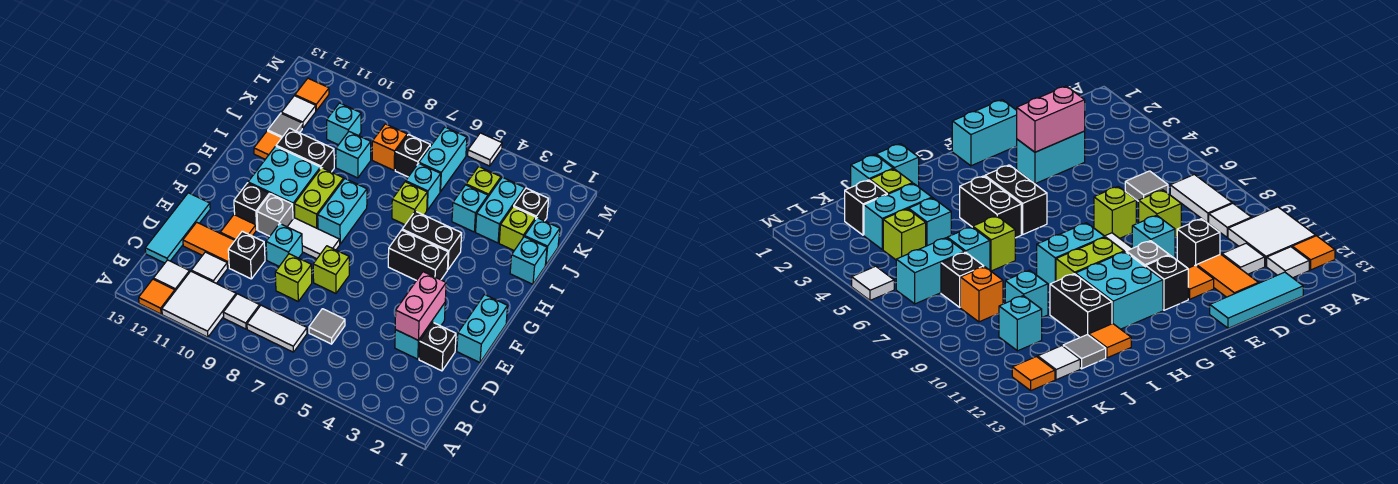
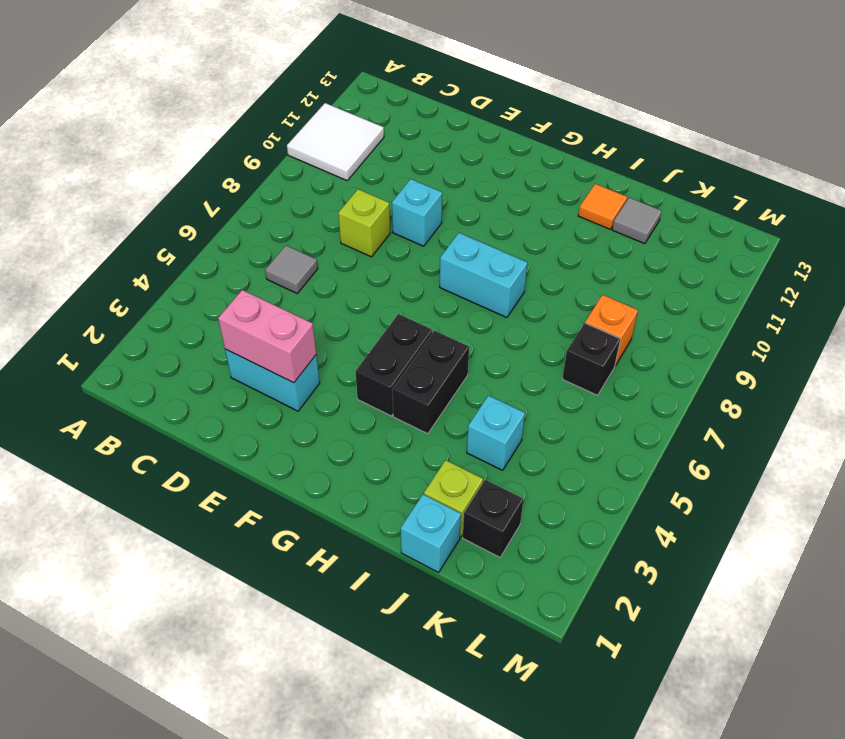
none -> orange 1x1 tile [139,279,175,314]
none -> white 1x2 tile [247,305,307,352]
none -> white 1x1 tile [223,294,260,329]
none -> white 1x1 tile [153,260,190,291]

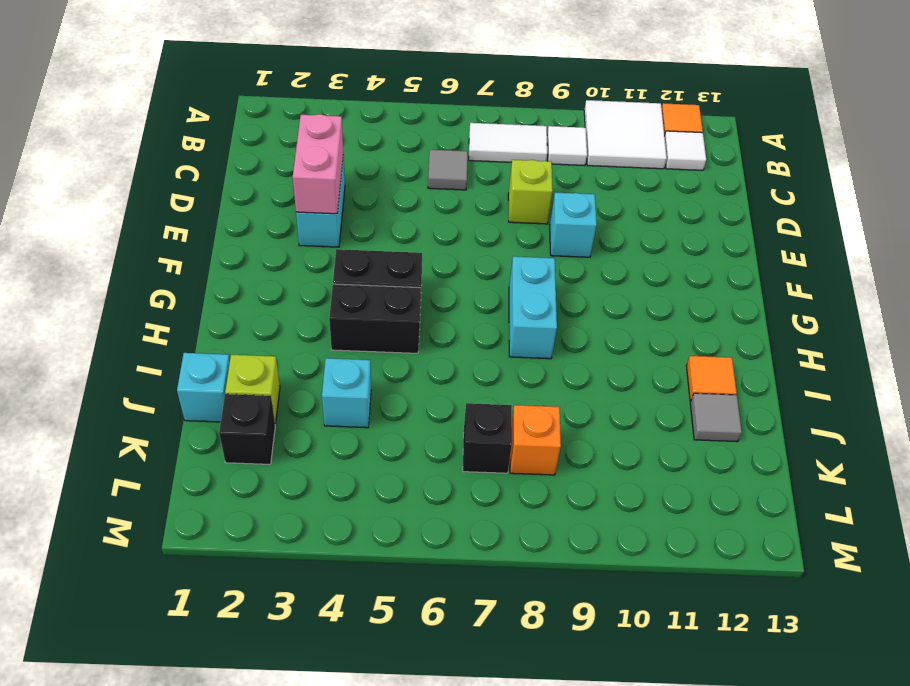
none -> white 1x1 tile [191,252,228,283]
none -> cyan 1x3 tile [145,193,210,263]
none -> black 1x1 brick [419,323,456,371]
none -> black 1x1 brick [228,231,265,279]

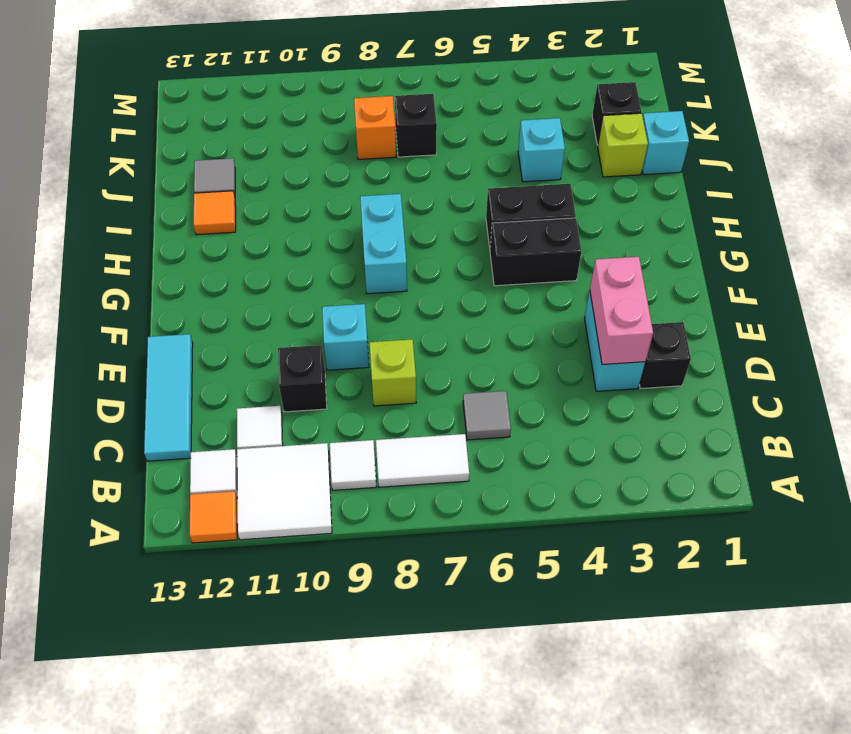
none -> orange 1x2 tile [183,222,235,268]
none -> cyan 1x2 brick [457,295,508,363]
none -> lime 1x1 brick [313,246,349,294]
none -> orange 1x1 tile [220,215,256,240]

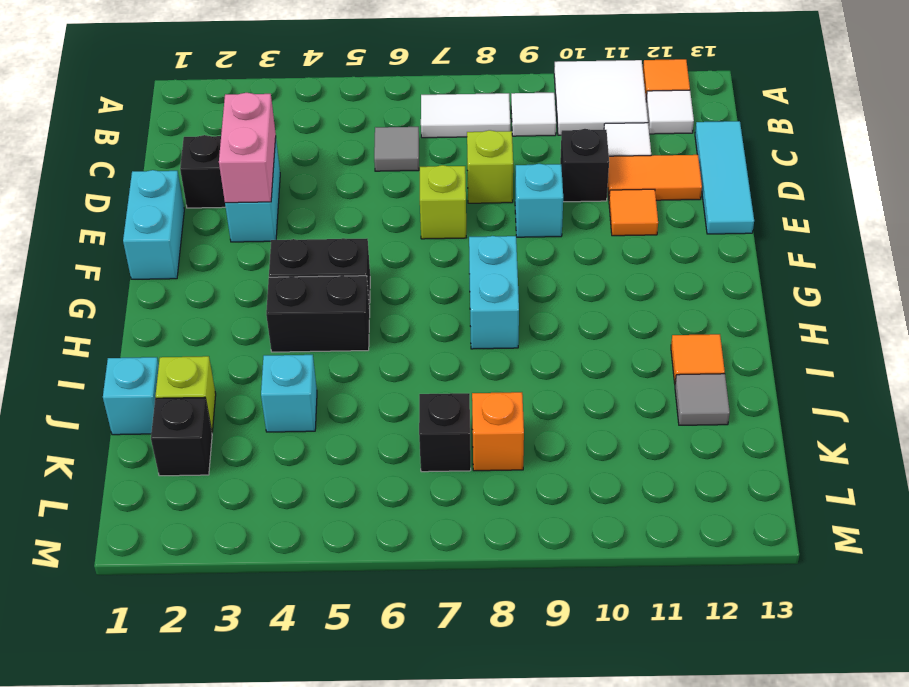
none -> white 1x2 tile [287,218,340,259]
none -> grey 1x1 brick [257,194,293,236]
none -> black 1x1 brick [234,183,269,230]
none -> lime 1x2 brick [294,168,344,229]

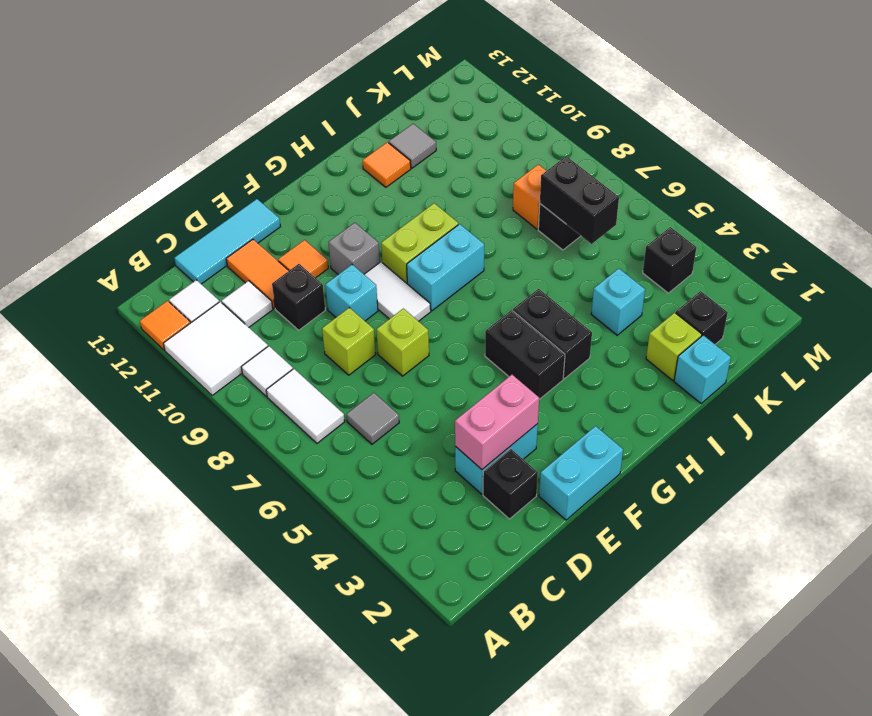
black 1x2 brick [540,156,619,244] -> black 1x2 brick moved to [276,128,334,172]
black 1x1 brick [643,227,697,293] -> black 1x1 brick moved to [234,183,269,230]
none -> cyan 2x2 brick [248,146,320,218]
none -> cyan 1x1 brick [510,237,547,284]
none -> lime 1x1 brick [392,182,427,225]
none -> cyan 1x2 brick [476,177,525,243]

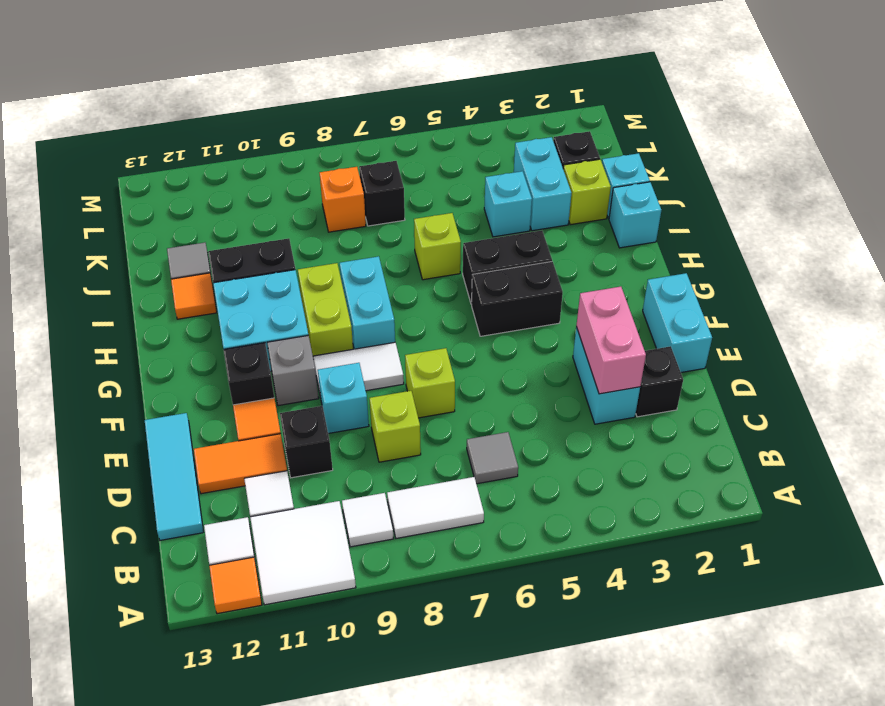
none -> cyan 1x1 brick [406,163,441,210]
none -> cyan 1x1 brick [336,132,371,178]
none -> lime 1x1 brick [466,167,501,196]
none -> cyan 1x2 brick [419,127,467,192]

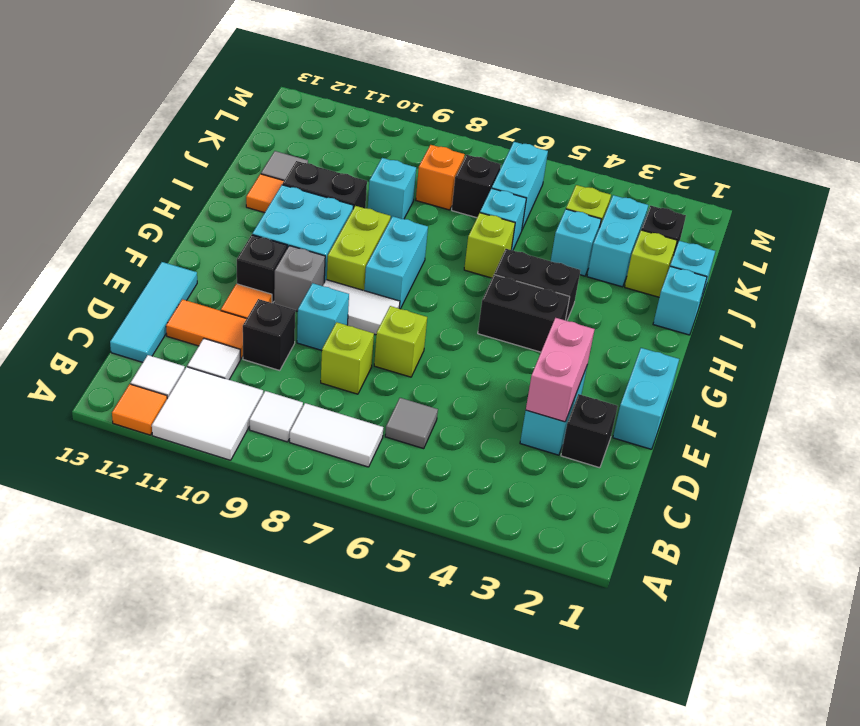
none -> cyan 1x1 brick [327,103,361,145]
none -> white 1x1 tile [281,96,316,128]
none -> orange 1x1 tile [295,78,329,111]
none -> white 1x1 tile [468,133,502,166]

